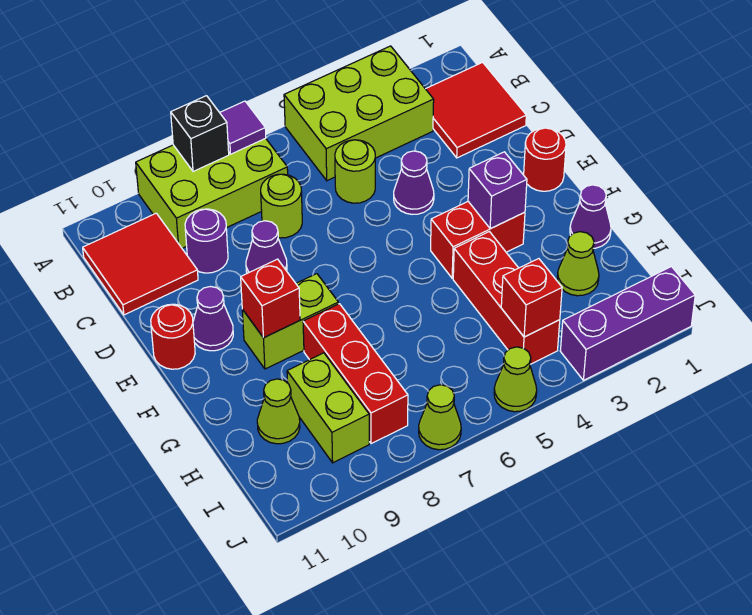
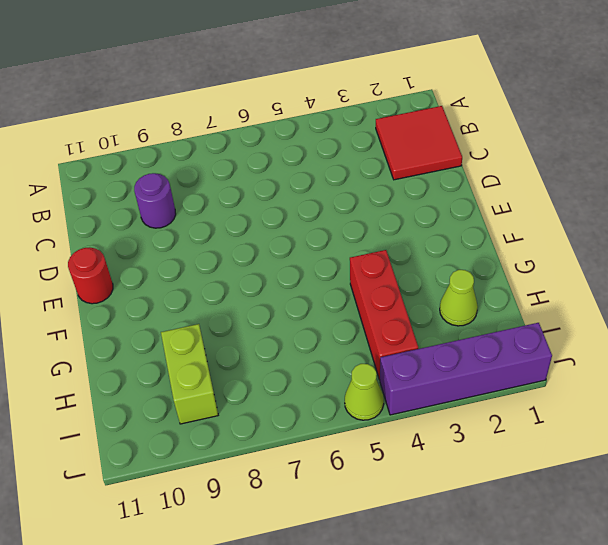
purple 1x4 brick [380,323,552,415] -> purple 1x3 brick [560,267,695,380]
none -> lime 2x3 brick [284,46,434,181]
none -> lime 2x3 brick [136,138,288,248]
none -> red 2x2 tile [83,213,198,315]

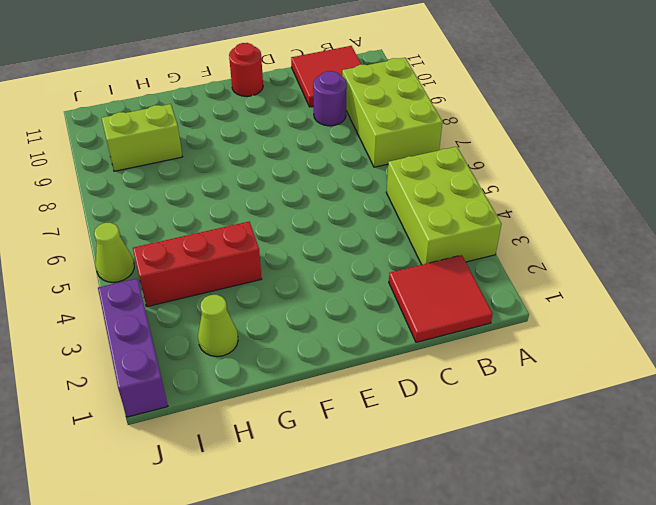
none -> lime 1x1 round brick [335,140,375,203]
none -> lime 1x1 round brick [261,174,302,238]
none -> purple 1x1 cone [394,151,434,214]

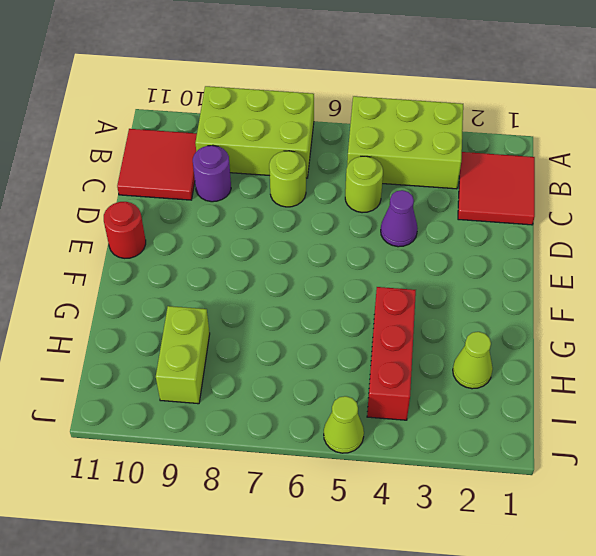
none -> purple 1x1 cone [246,221,287,273]
none -> red 1x1 round brick [524,128,566,191]
none -> purple 1x1 cone [193,287,233,351]

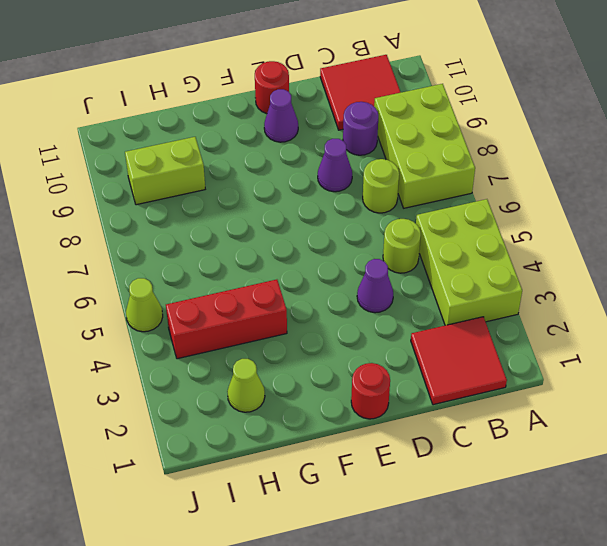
none -> red 1x2 brick [431,202,525,278]
none -> lime 1x2 brick [242,274,338,369]
none -> purple 1x1 cone [570,185,611,248]

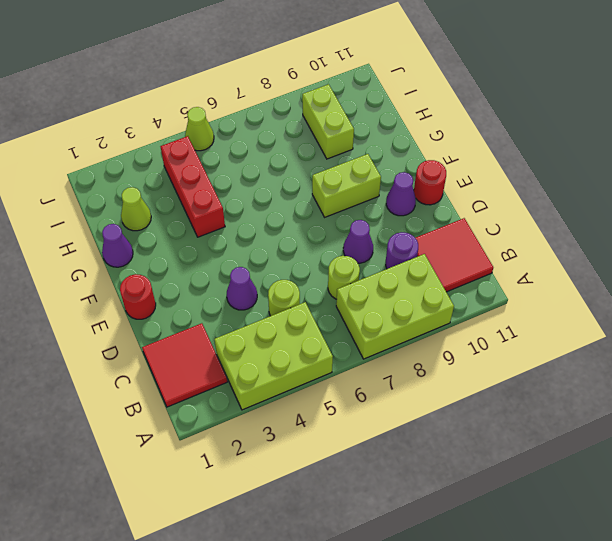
none -> red 1x2 brick [431,202,525,278]
none -> red 1x3 brick [303,304,408,444]
none -> lime 1x1 cone [257,379,300,444]

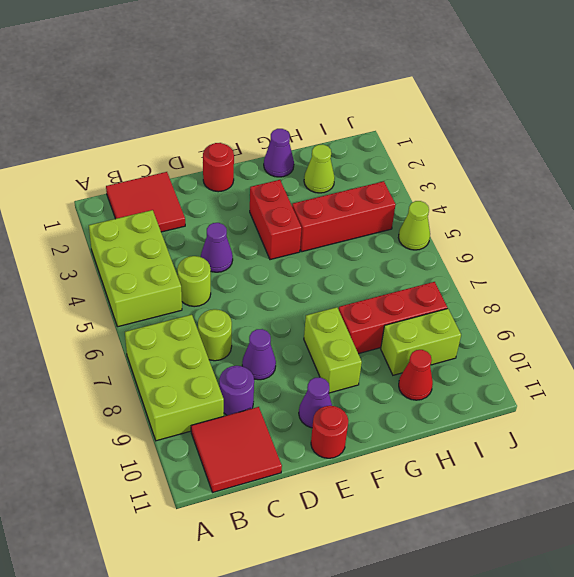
red 1x1 cone [399,350,433,400] -> lime 1x1 cone [257,379,300,444]
none -> purple 1x3 brick [560,267,695,380]
none -> lime 1x1 cone [419,385,461,450]
none -> purple 1x1 tile [220,101,266,154]

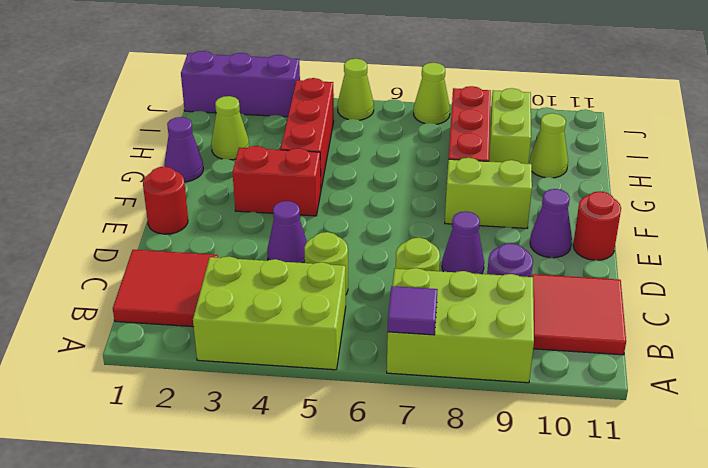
none -> black 1x1 brick [171,96,229,171]
none -> purple 1x1 brick [468,152,527,229]
none -> red 1x1 brick [241,259,300,338]

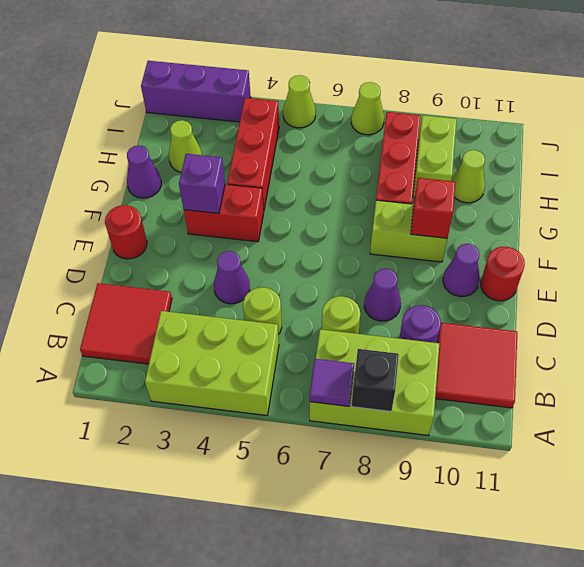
none -> red 1x1 brick [501,259,562,337]

